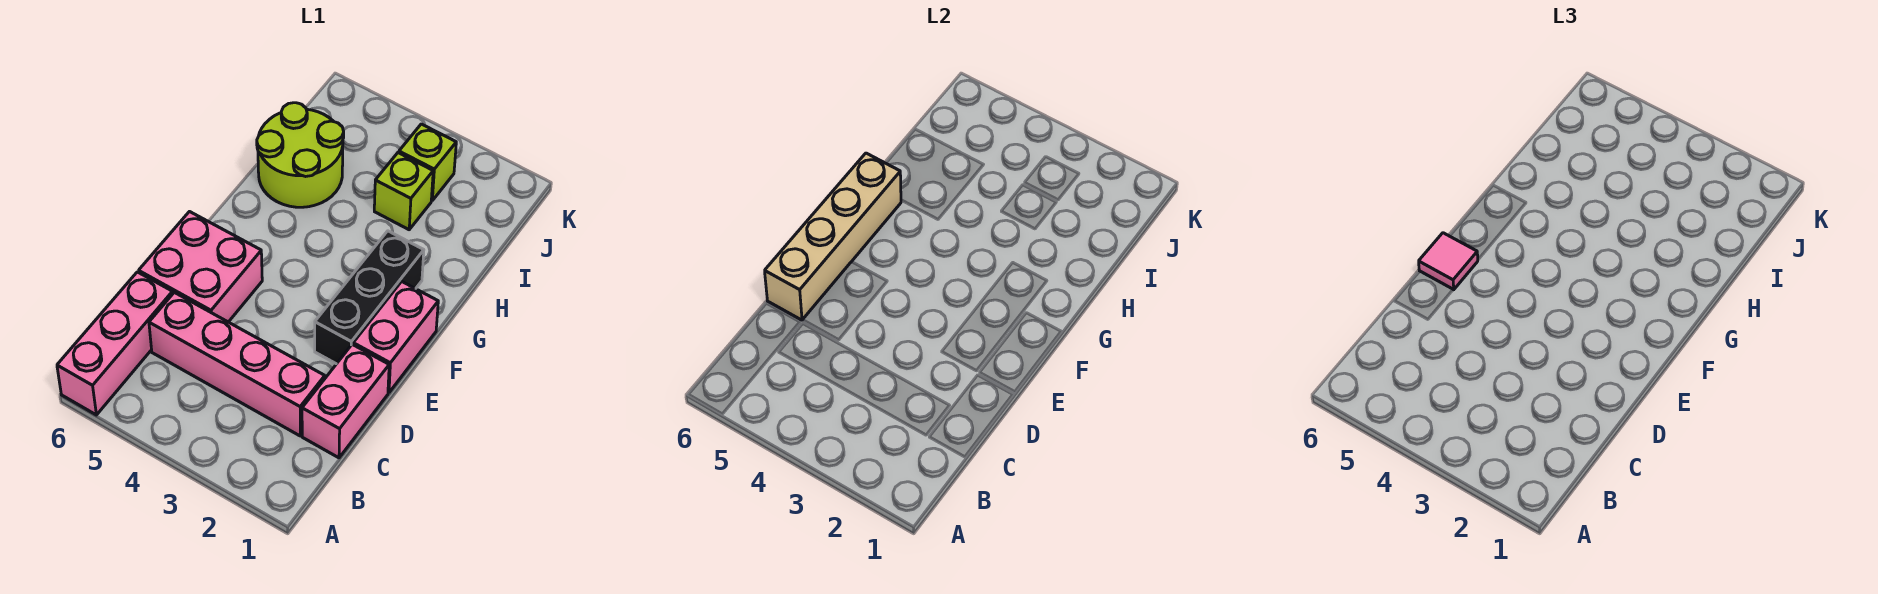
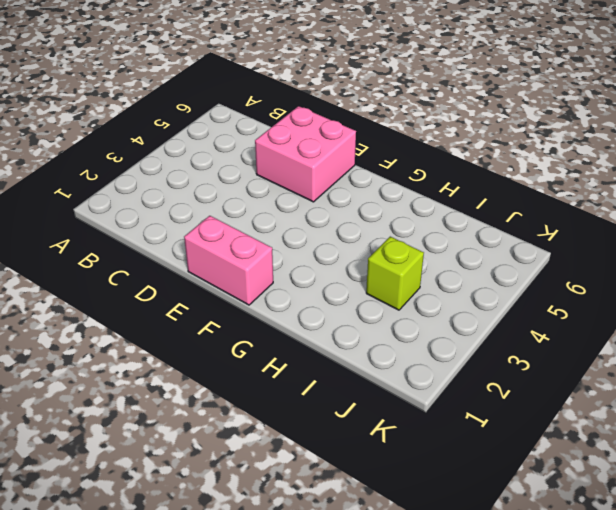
none -> pink 1x3 brick [57,272,173,415]
none -> pink 1x2 brick [302,344,389,458]

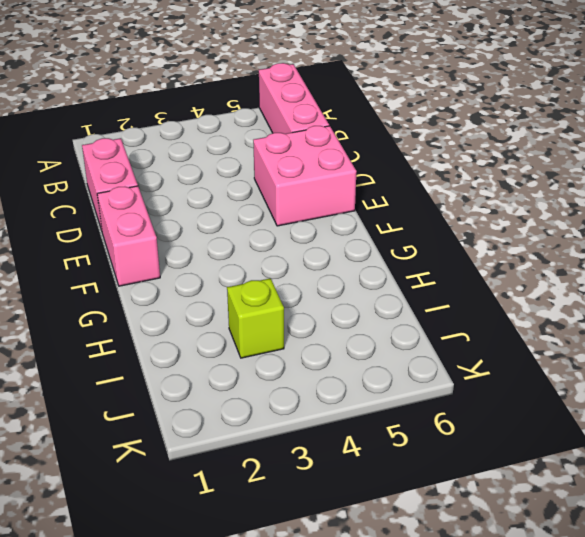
none -> pink 1x4 brick [149,292,325,436]
none -> black 1x3 brick [315,231,424,364]

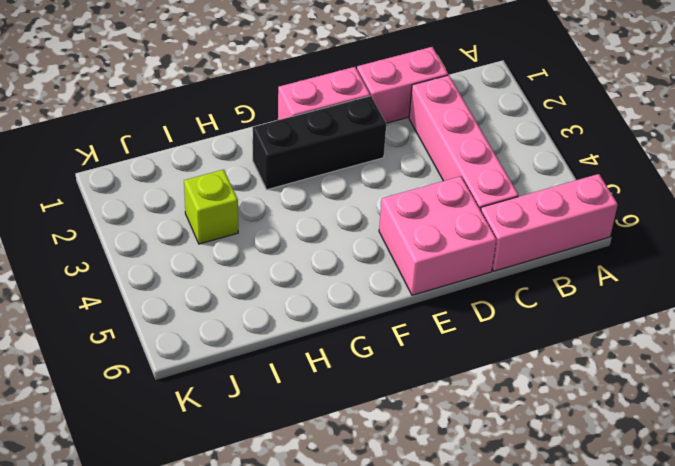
none -> lime 2x2 round brick [257,103,344,207]
none -> lime 1x1 brick [399,124,456,200]

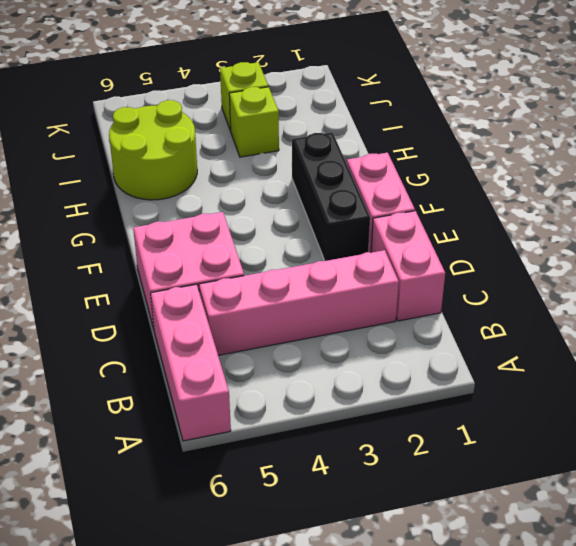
none -> tan 1x4 brick [765,153,901,320]
none -> pink 1x1 tile [1419,233,1478,290]

